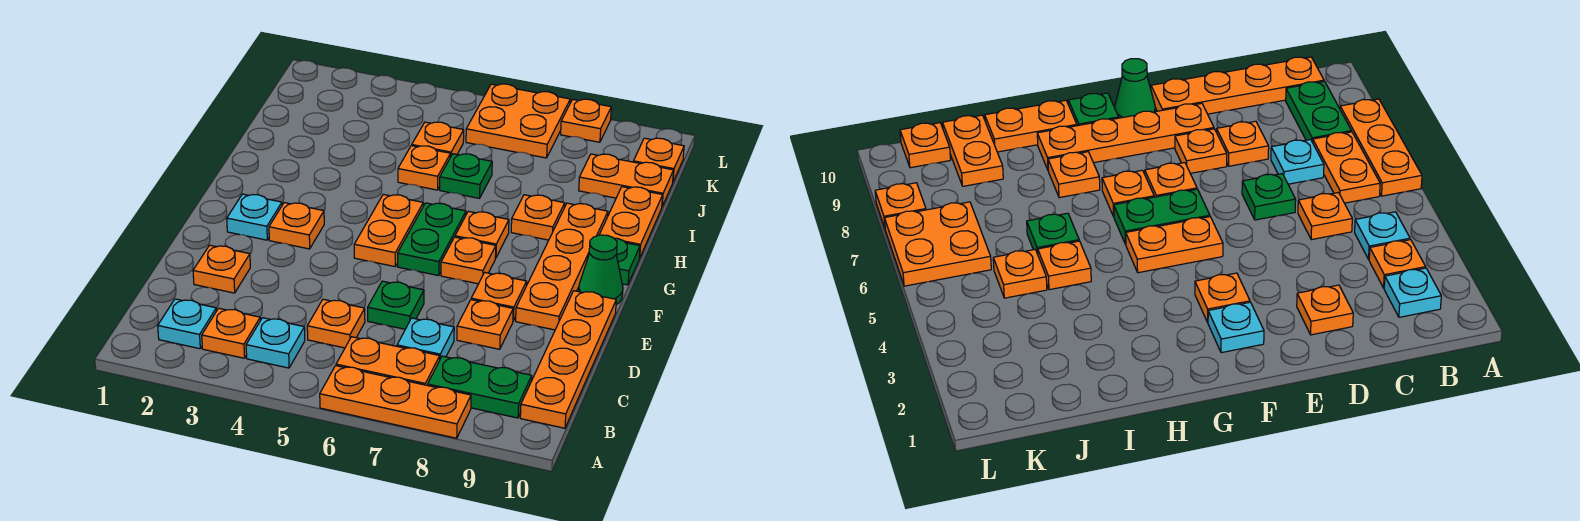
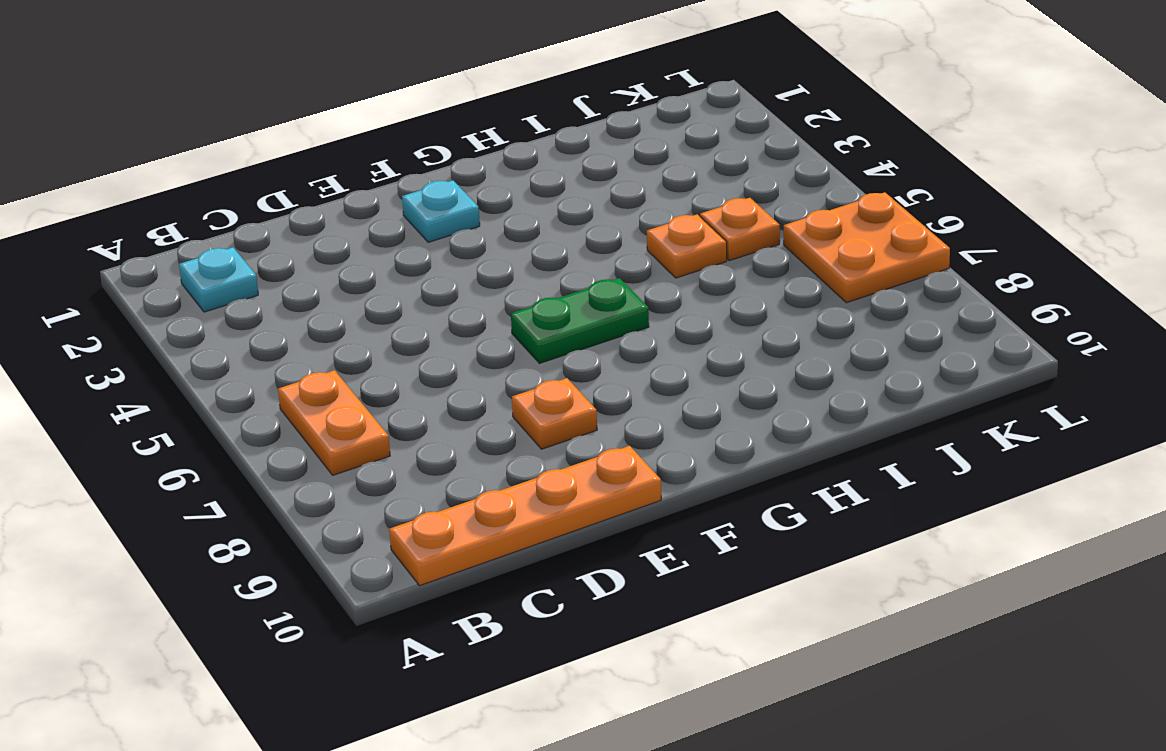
none -> orange 1x3 plate [320,366,471,438]
none -> orange 1x1 plate [202,308,260,358]
none -> cyan 1x1 plate [246,318,305,368]
none -> green 1x2 plate [428,356,532,418]

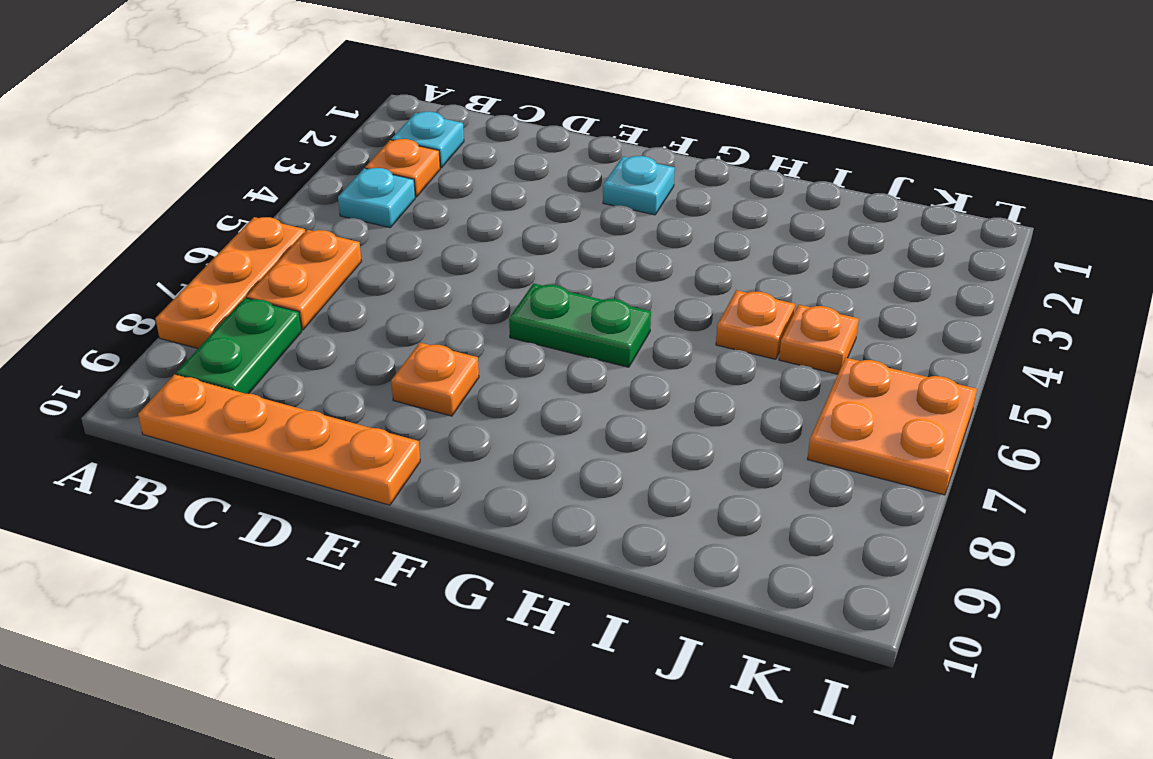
none -> orange 1x1 plate [307,299,365,348]
none -> cyan 1x1 plate [397,318,454,358]
none -> orange 1x1 plate [193,245,250,293]
none -> green 1x1 plate [368,281,424,329]

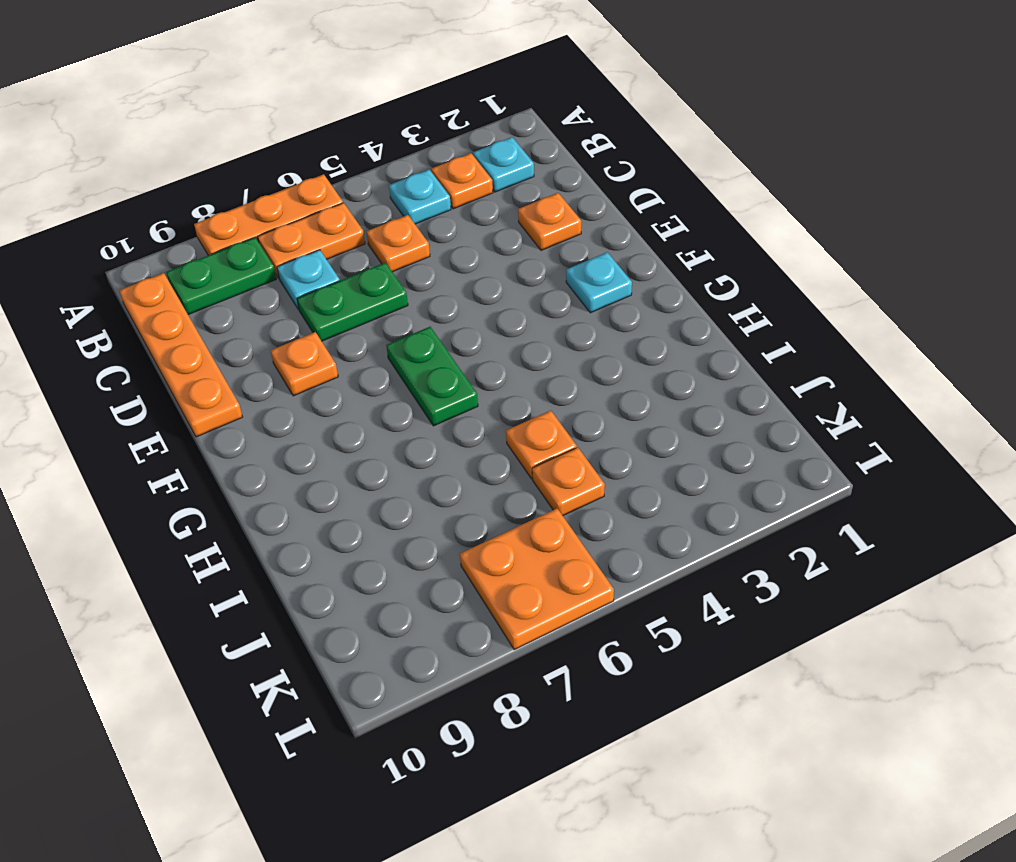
green 1x2 plate [297,263,408,341] -> green 1x1 plate [368,281,424,329]
none -> orange 1x1 plate [457,300,513,349]
none -> orange 1x4 plate [516,203,608,330]
none -> orange 1x1 plate [269,203,324,249]
none -> orange 1x2 plate [354,194,423,267]

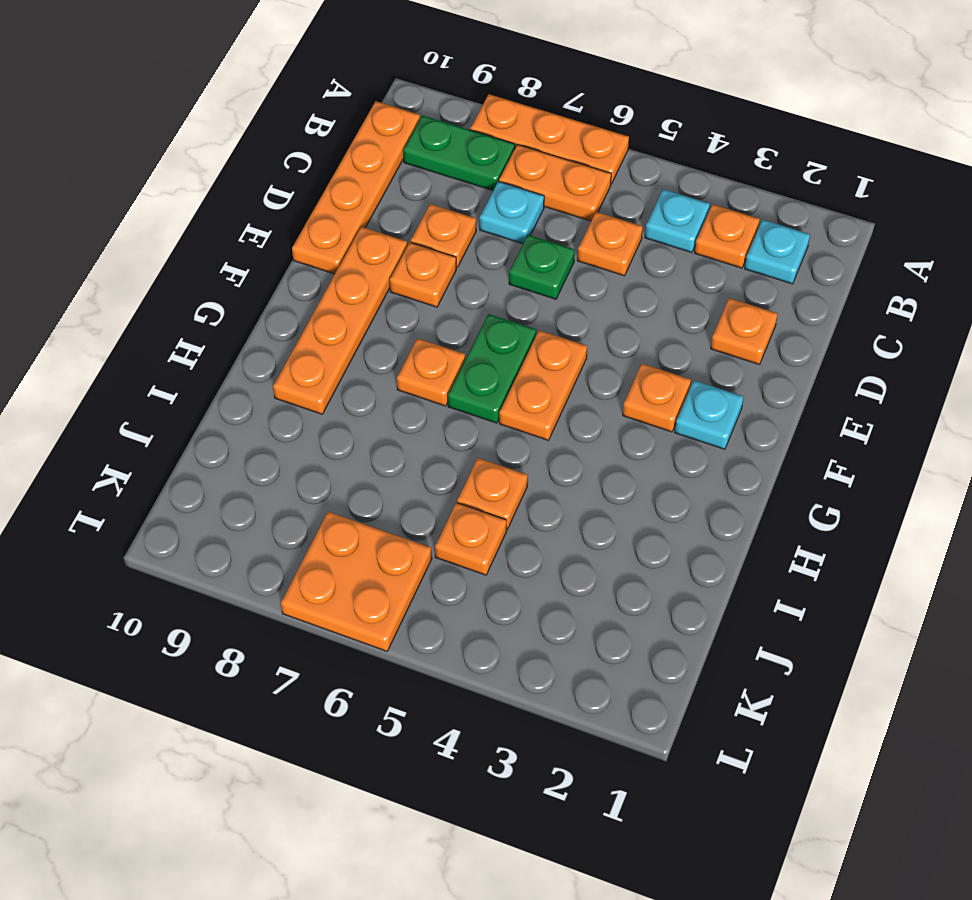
none -> orange 1x1 plate [441,237,496,284]
none -> green 1x1 cone [579,235,623,305]
none -> green 1x1 plate [614,238,640,285]
none -> orange 1x1 plate [511,195,565,240]

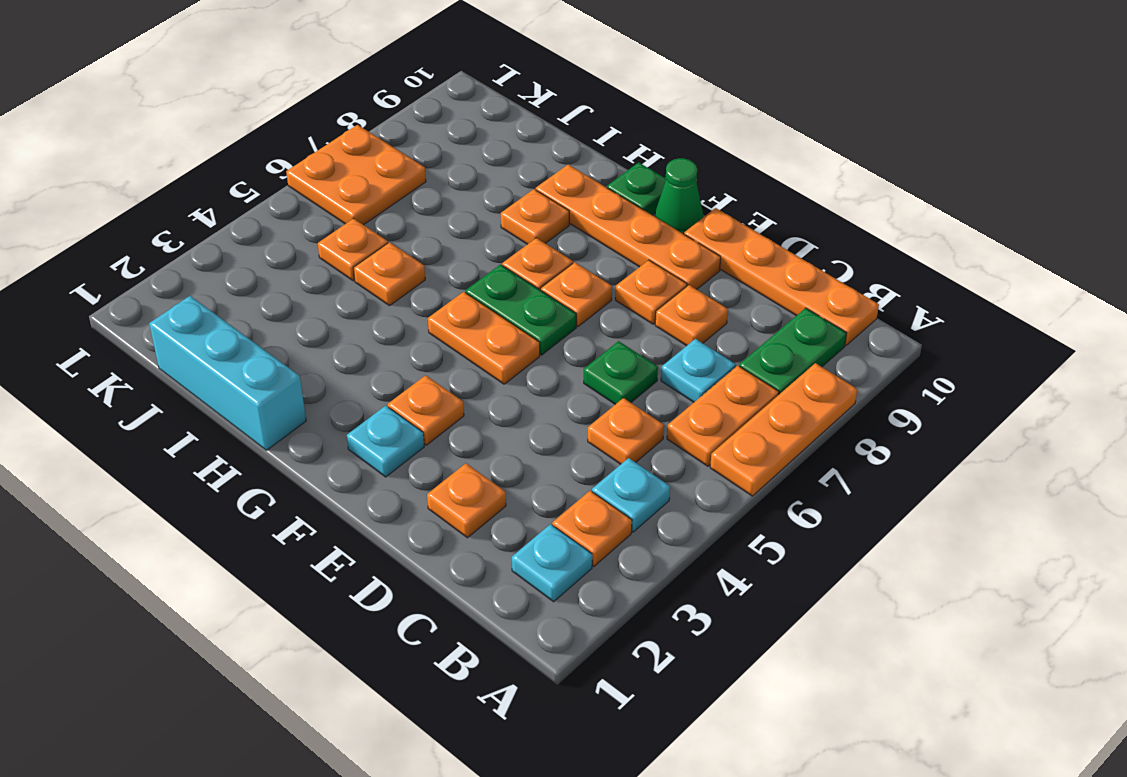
cyan 1x3 brick [149,296,306,450] -> none
none -> orange 1x2 plate [599,187,663,258]
none -> green 1x1 plate [440,154,492,198]
none -> orange 1x2 plate [579,154,673,206]
none -> orange 1x1 plate [633,138,684,181]

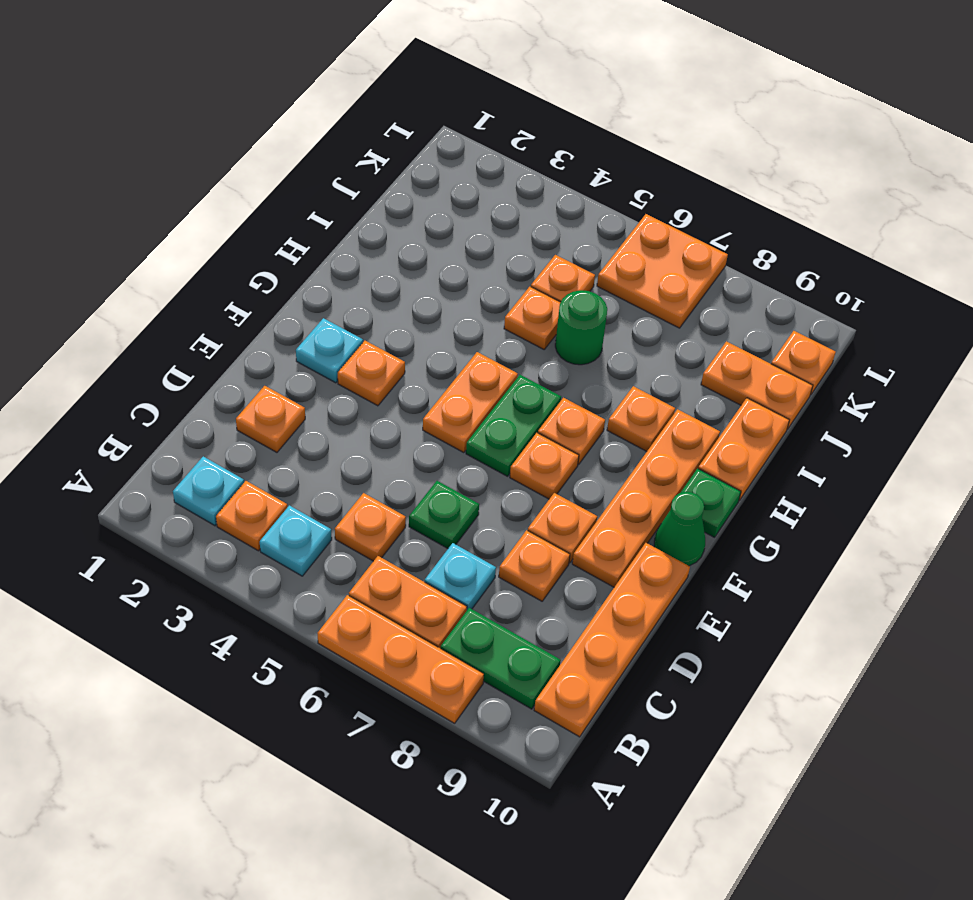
green 1x1 round brick [555,290,607,365] -> green 1x1 plate [440,154,492,198]
none -> orange 1x1 plate [561,99,611,142]

